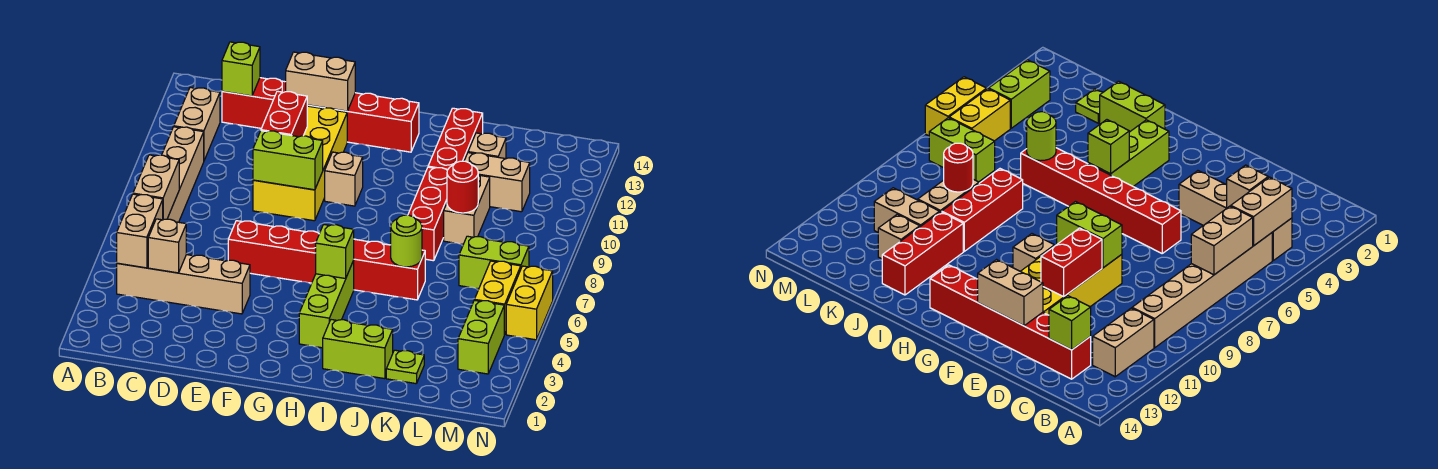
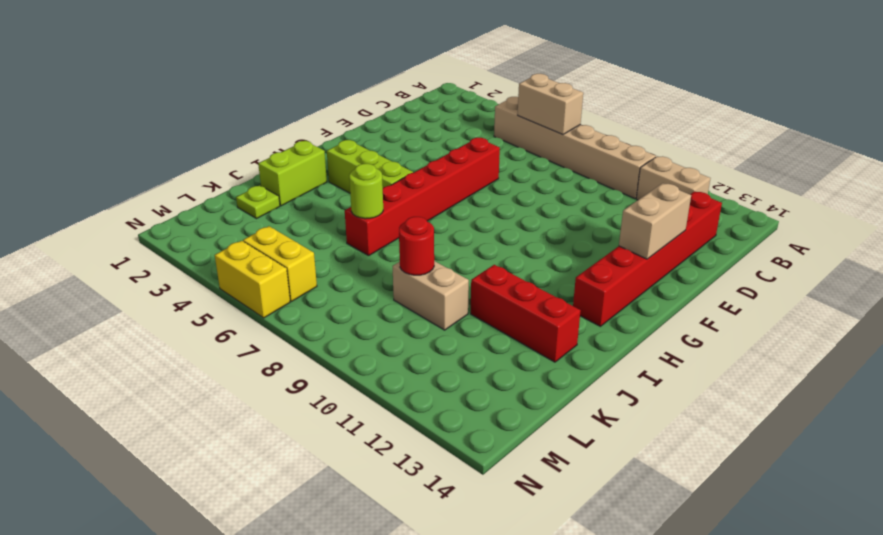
none -> tan 1x4 brick [117,255,250,314]
none -> yellow 2x4 brick [253,106,347,221]
none -> tan 1x1 brick [325,152,363,206]

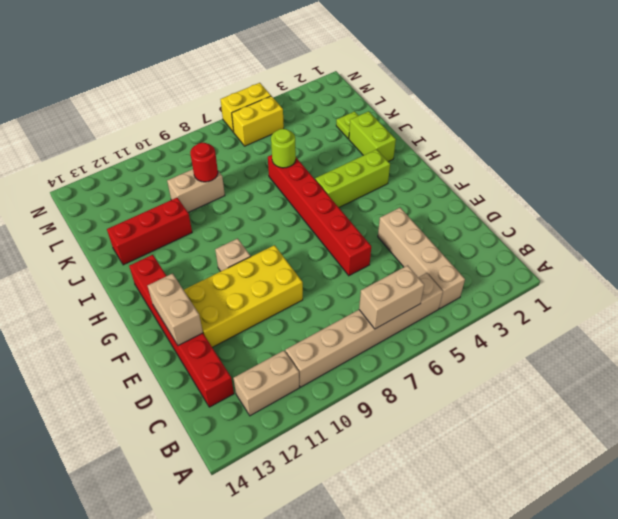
none -> red 1x3 brick [408,167,447,261]
none -> tan 1x2 brick [464,153,530,212]
none -> tan 1x1 brick [468,133,506,159]

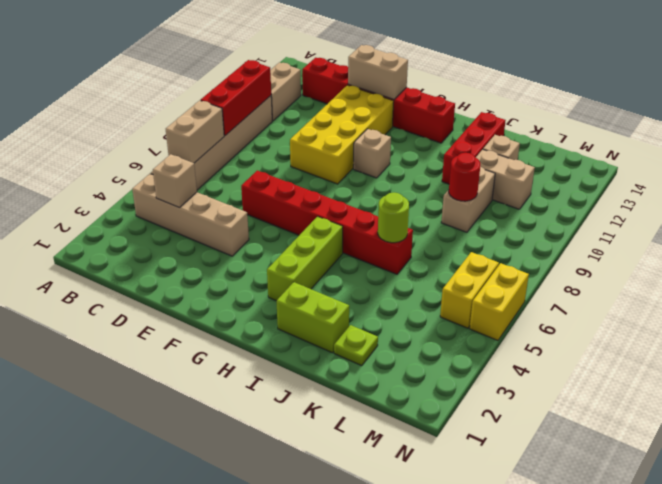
red 1x3 brick [201,60,271,136] -> red 1x3 brick moved to [408,167,447,261]
none -> lime 1x2 brick [459,236,529,289]
none -> lime 1x2 brick [458,300,505,374]
none -> tan 1x2 brick [117,194,163,268]

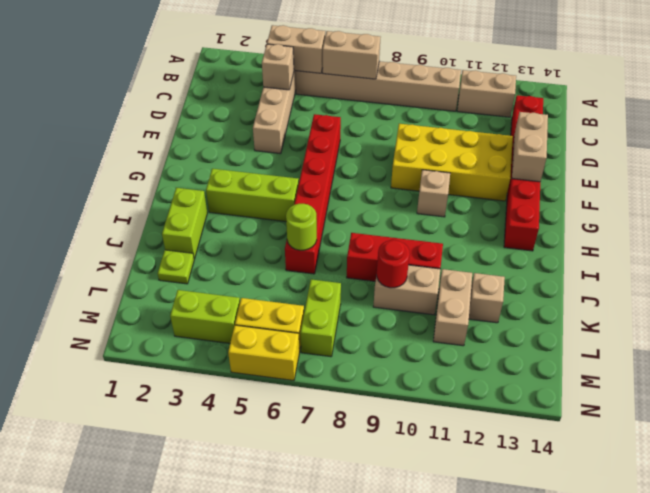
none -> red 1x3 brick [428,108,483,170]
none -> lime 1x1 brick [222,42,260,96]
none -> lime 1x2 brick [253,131,323,190]

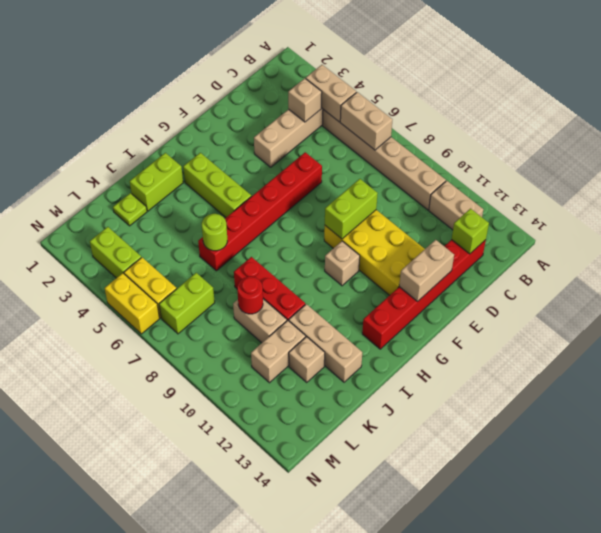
tan 1x3 brick [289,304,362,382] -> red 1x3 brick [428,108,483,170]
none -> red 1x2 brick [261,91,307,137]
none -> lime 1x1 brick [316,225,354,278]

